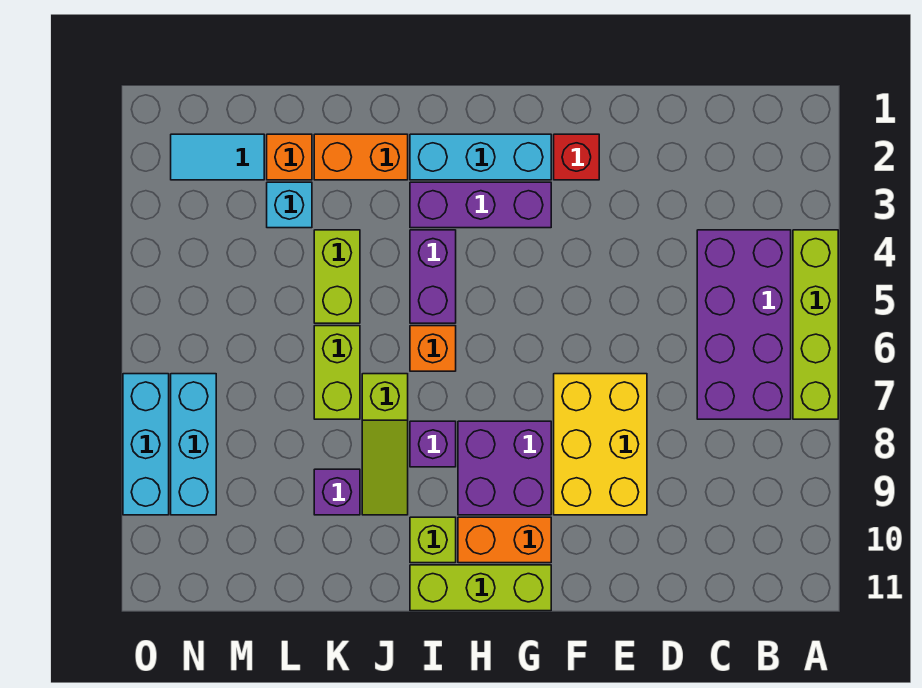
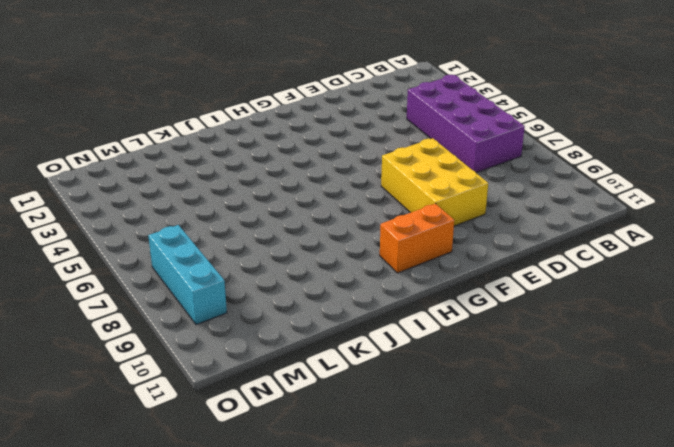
none -> lime 1x4 brick [793,230,838,419]
none -> red 1x1 brick [554,134,599,180]
none -> cyan 1x3 brick [410,134,551,180]

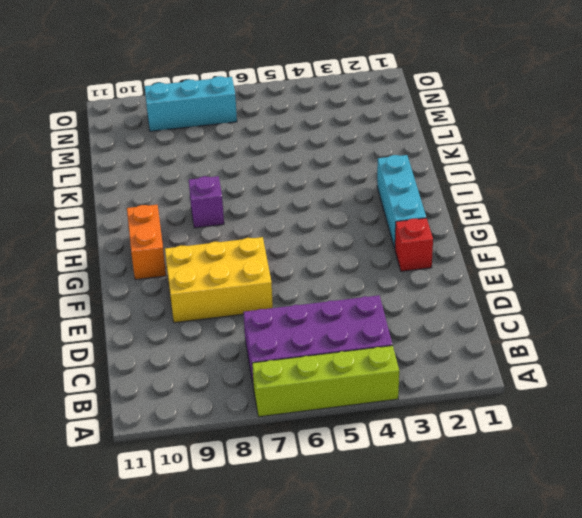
none -> purple 1x3 brick [410,182,551,228]
none -> purple 2x2 brick [458,421,551,515]
none -> lime 1x3 brick [410,565,551,611]

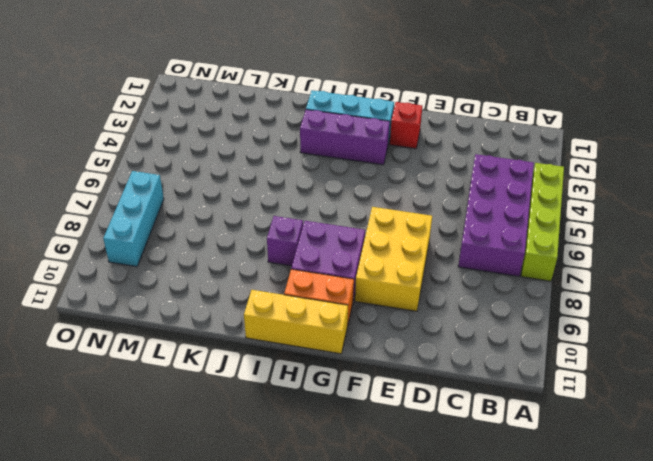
yellow 1x3 brick [244,290,348,354] -> lime 1x3 brick [410,565,551,611]
none -> purple 1x2 brick [410,230,456,323]
none -> orange 1x1 brick [410,326,456,371]
none -> lime 1x1 brick [410,517,456,563]

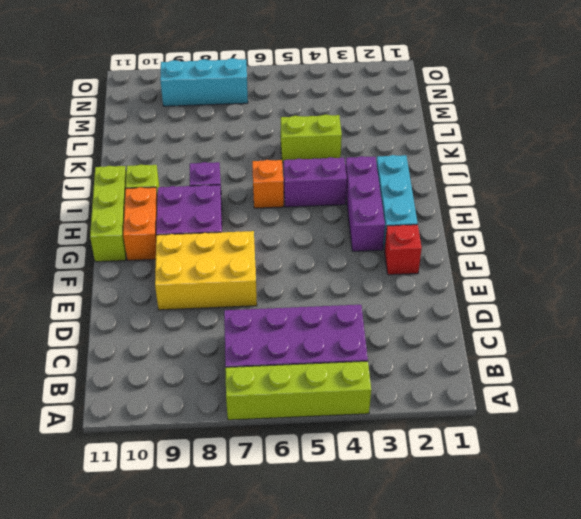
none -> orange 1x2 brick [314,134,408,180]
none -> lime 1x3 slope [362,374,408,515]
none -> lime 1x2 brick [314,326,360,419]

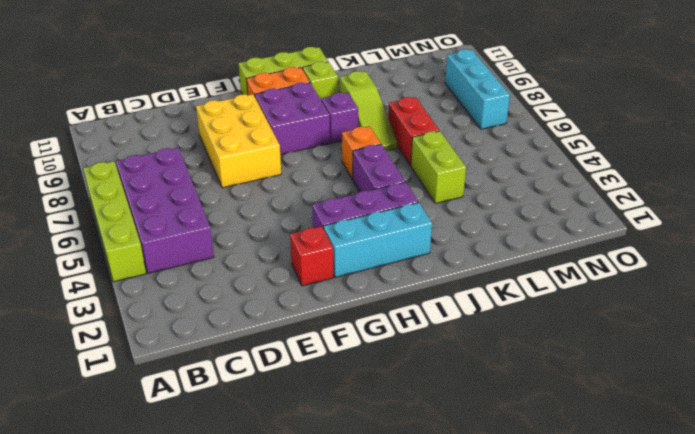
lime 1x3 slope [340,71,397,150] -> lime 1x3 slope turned to [362,374,408,515]
red 1x2 brick [388,97,439,166] -> lime 1x2 brick [314,326,360,419]
none -> orange 1x2 brick [314,134,408,180]
none -> purple 1x1 brick [314,469,360,515]
none -> orange 1x1 brick [267,134,312,180]

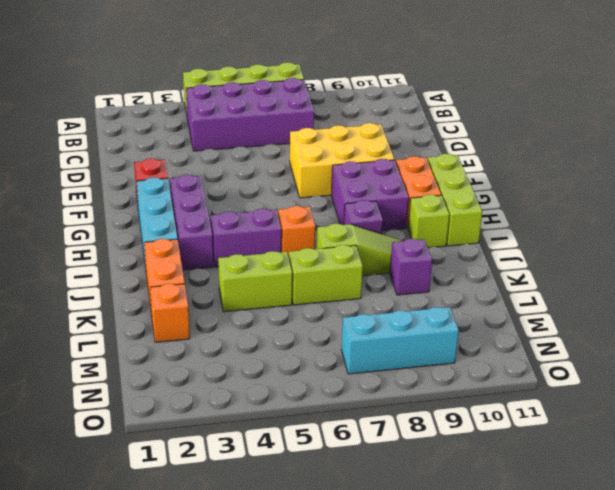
none -> cyan 1x1 brick [267,182,312,228]
none -> cyan 1x2 tile [171,134,264,180]
none -> cyan 1x3 brick [123,374,169,515]

